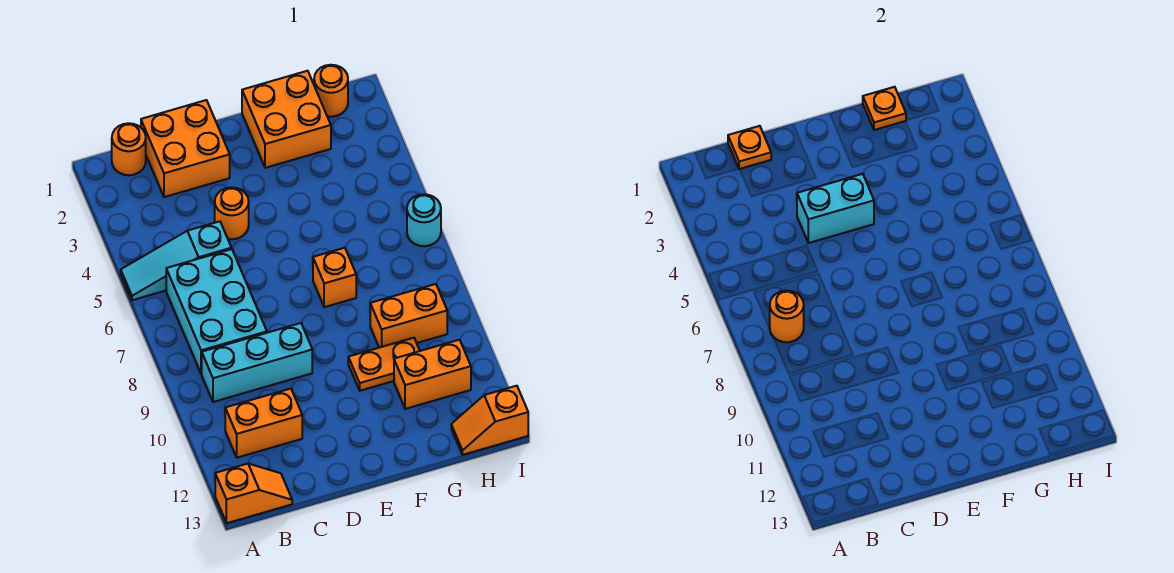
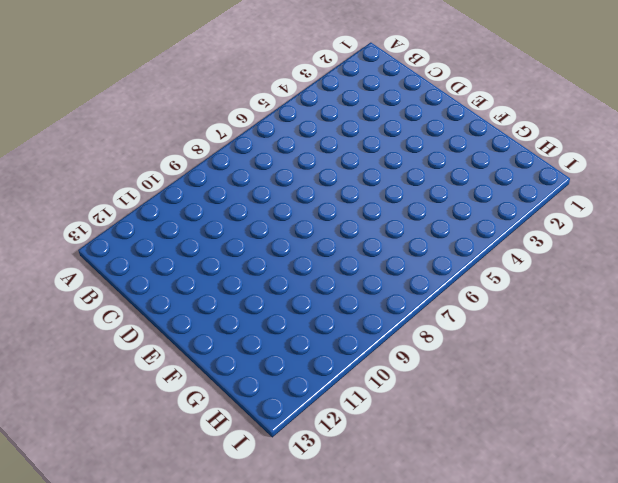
none -> cyan 1x3 slope [121,221,231,300]
none -> orange 1x2 slope [215,464,292,523]
none -> orange 1x1 round brick [112,123,146,175]

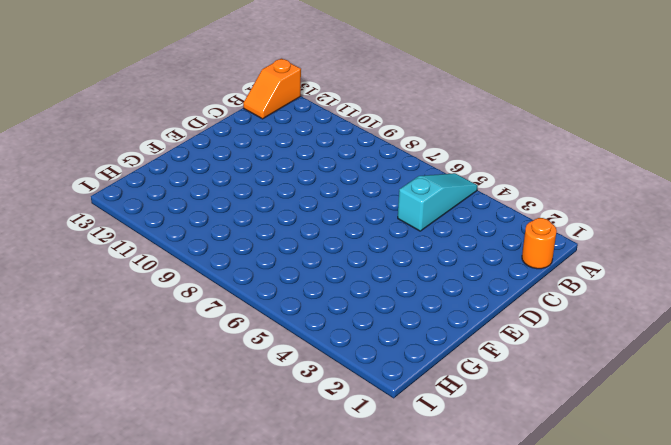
none -> cyan 2x3 brick [166,249,267,374]
none -> cyan 1x3 brick [202,323,312,402]
none -> orange 1x2 brick [225,389,302,458]

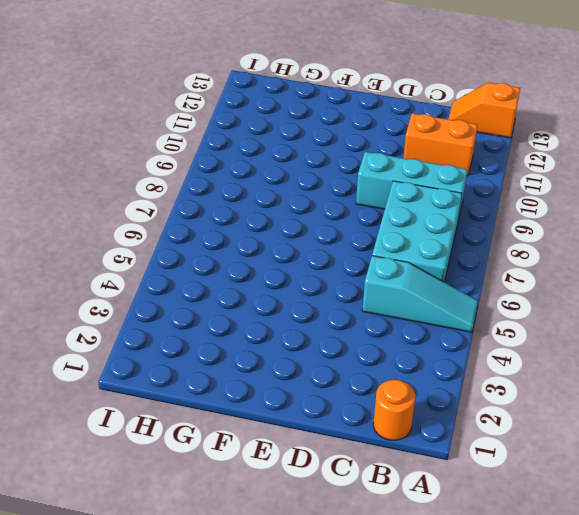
none -> orange 2x2 brick [141,100,230,197]
none -> orange 1x1 round brick [215,187,249,239]
none -> orange 2x2 brick [242,71,331,168]

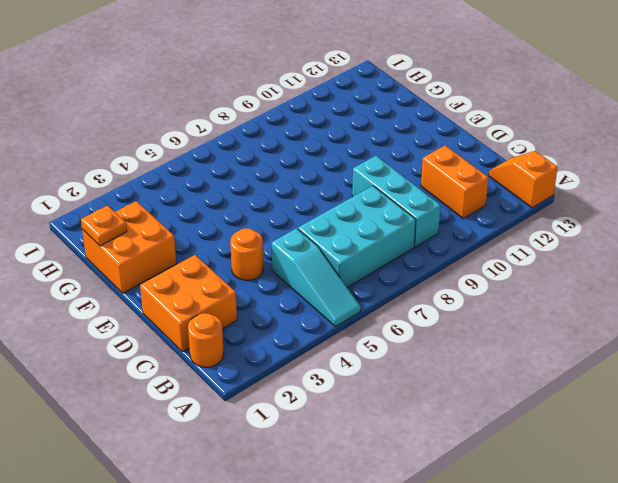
none -> orange 1x1 brick [313,248,356,307]
none -> orange 1x2 plate [348,338,420,391]
none -> orange 1x2 brick [370,284,447,348]

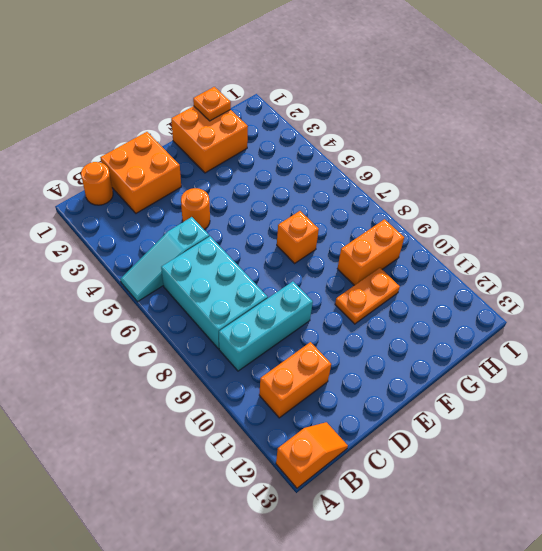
none -> orange 1x2 brick [394,340,471,409]
none -> orange 1x1 round brick [314,65,348,117]
none -> orange 1x2 slope [451,386,528,455]

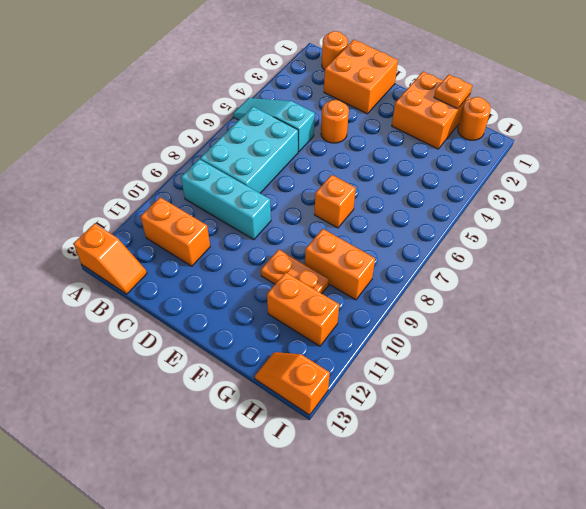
none -> cyan 1x1 round brick [407,194,441,246]
none -> orange 1x1 round brick [769,291,804,342]
none -> orange 1x1 plate [728,126,771,169]

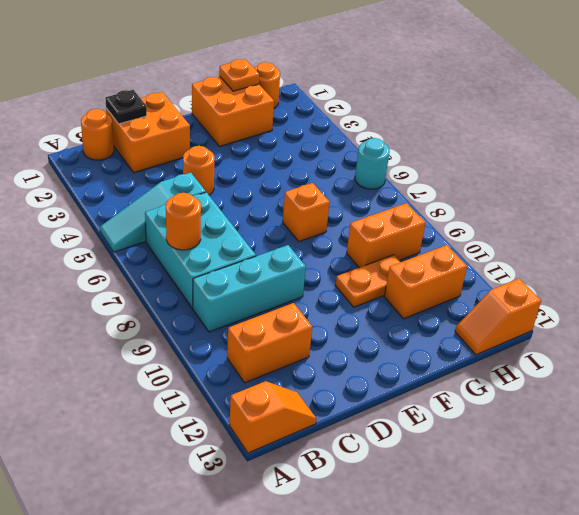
black 1x1 plate [105,90,147,124] -> orange 1x1 plate [728,126,771,169]
none -> cyan 1x2 brick [797,174,874,243]

